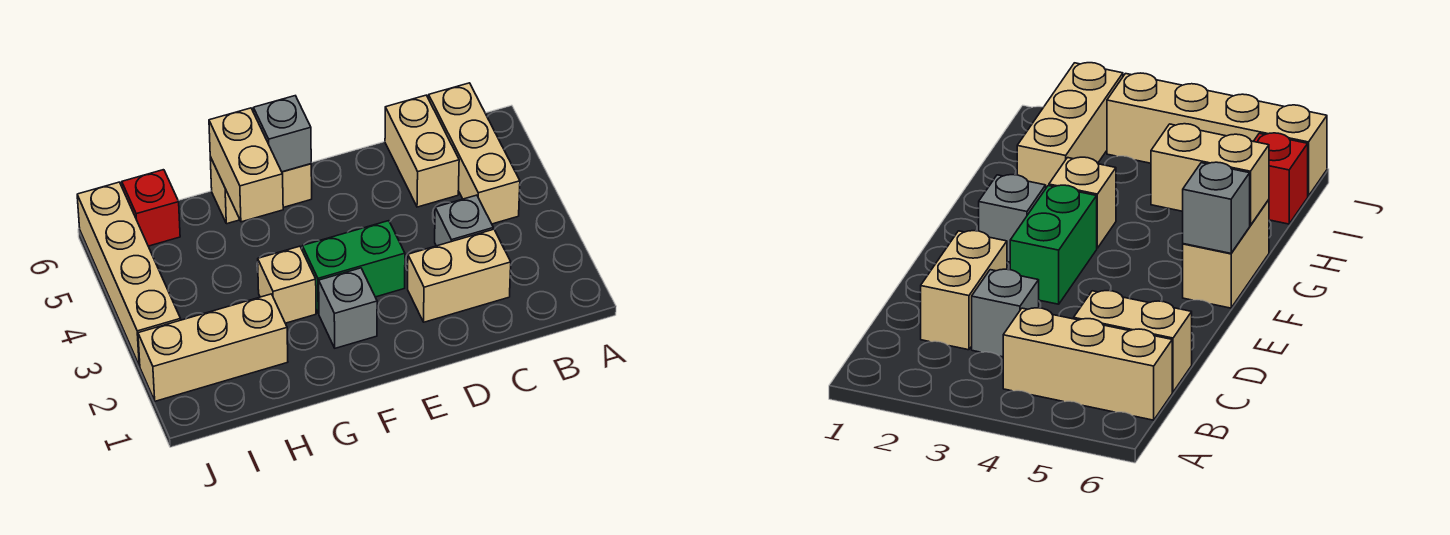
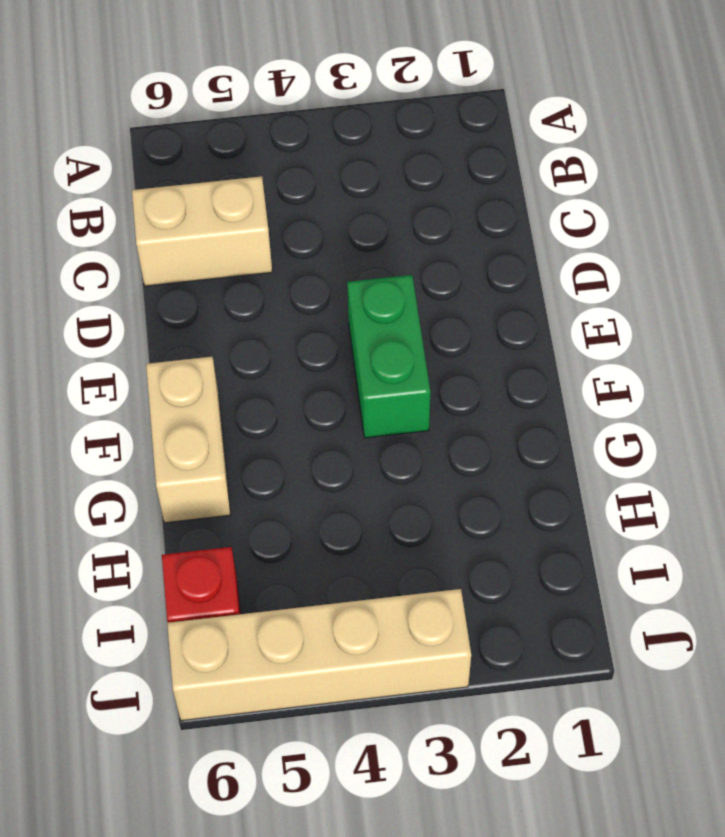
none -> tan 1x3 brick [429,83,520,224]
none -> tan 1x2 brick [408,229,511,322]
none -> grey 1x1 brick [435,195,493,246]

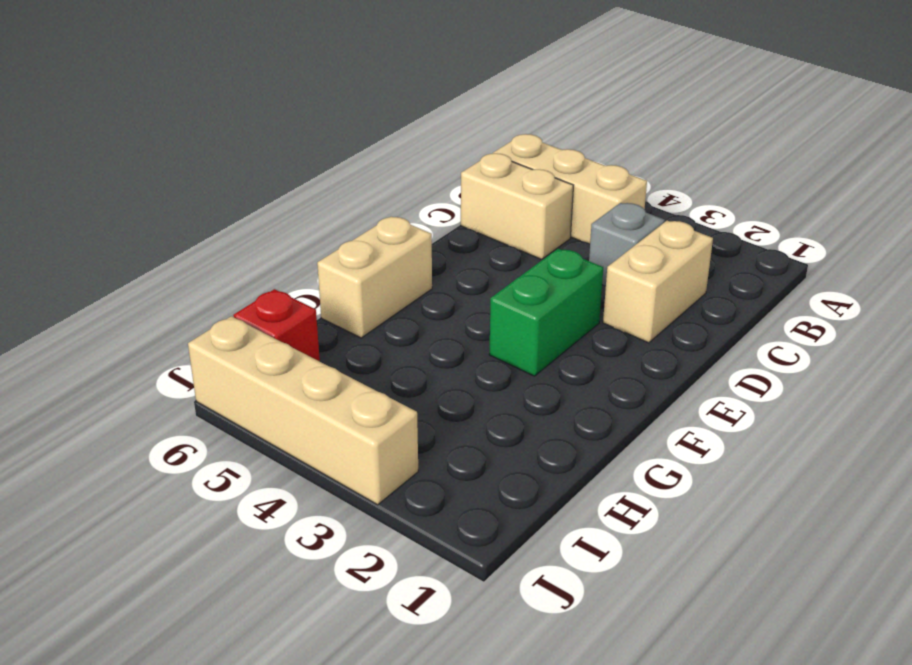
none -> grey 1x1 brick [319,268,377,348]
none -> tan 1x1 brick [258,246,316,323]
none -> tan 1x3 brick [138,294,288,401]

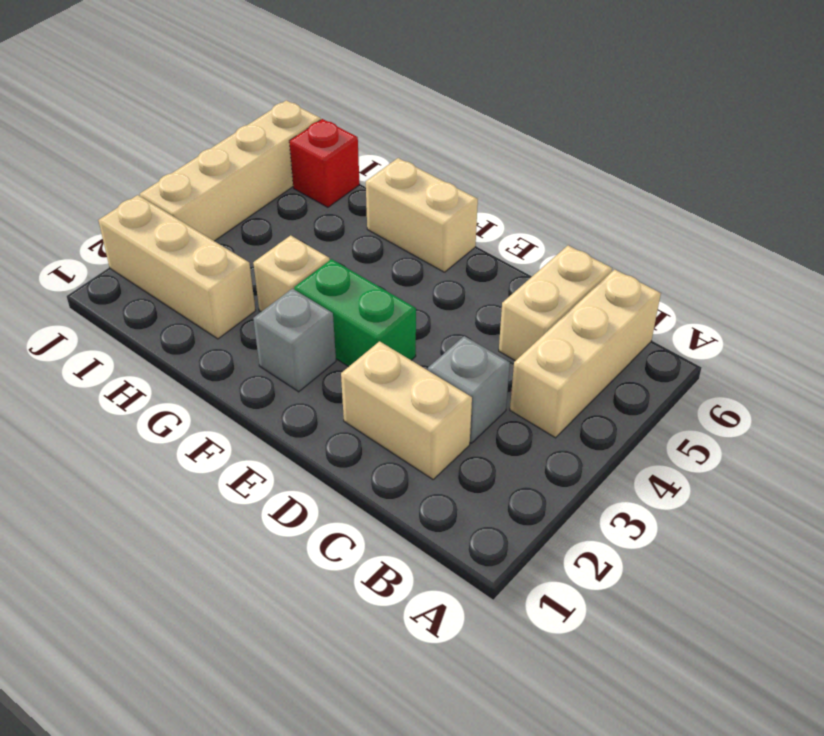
none -> grey 1x1 brick [253,96,311,172]
none -> tan 1x2 brick [209,108,283,222]

